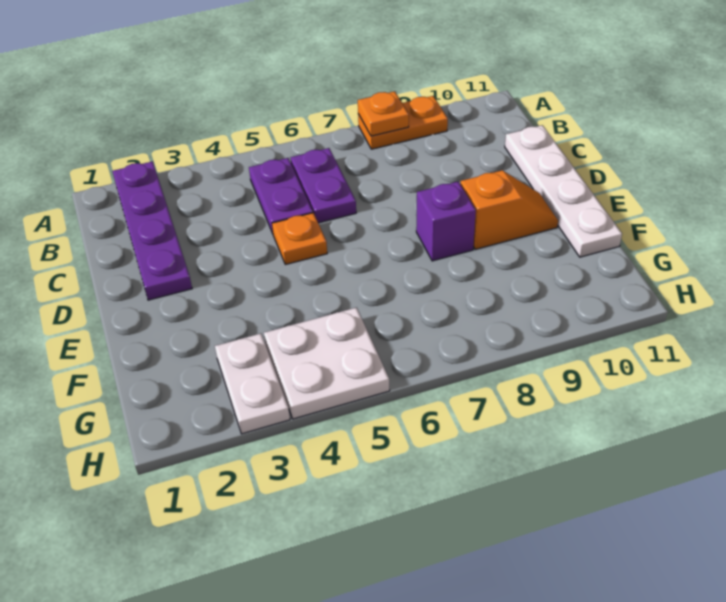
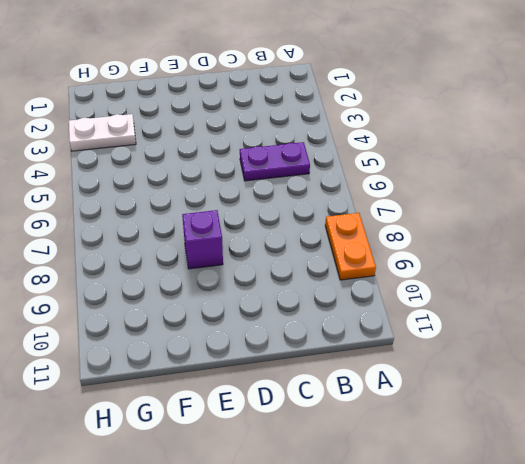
none -> purple 1x4 plate [112,161,192,300]
none -> purple 1x2 plate [290,148,356,223]

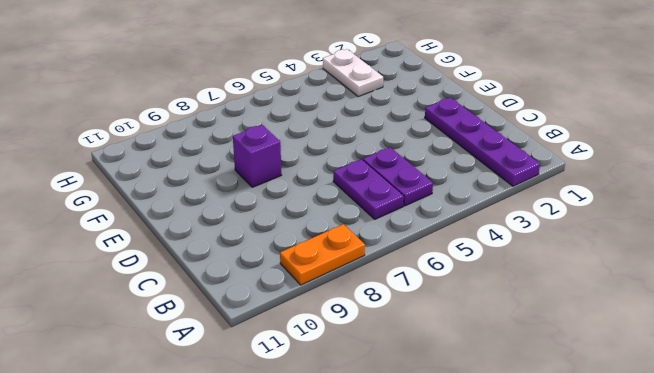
none -> white 1x4 plate [505,125,622,257]
none -> orange 1x1 plate [272,213,327,265]

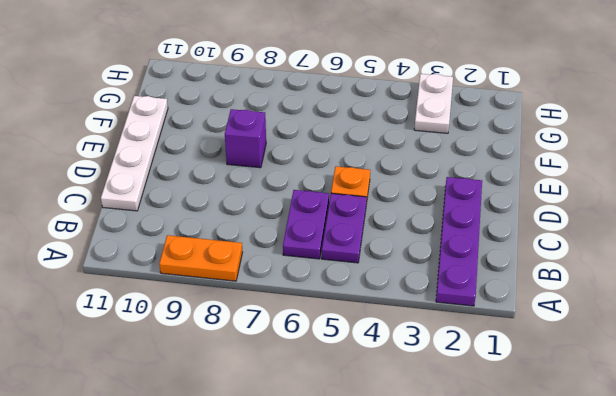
none -> orange 1x2 slope [460,170,558,249]
none -> white 2x2 plate [264,308,390,419]

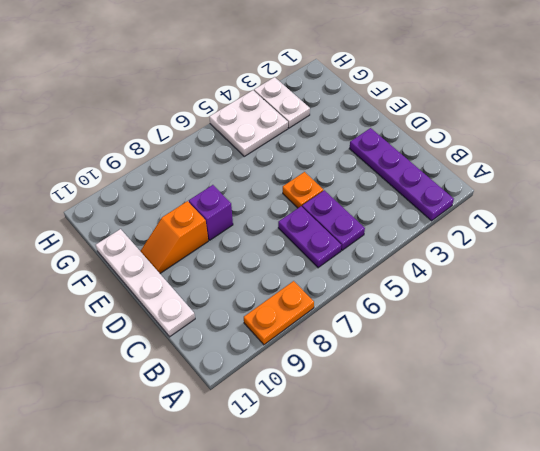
none -> orange 1x1 plate [358,91,409,136]

